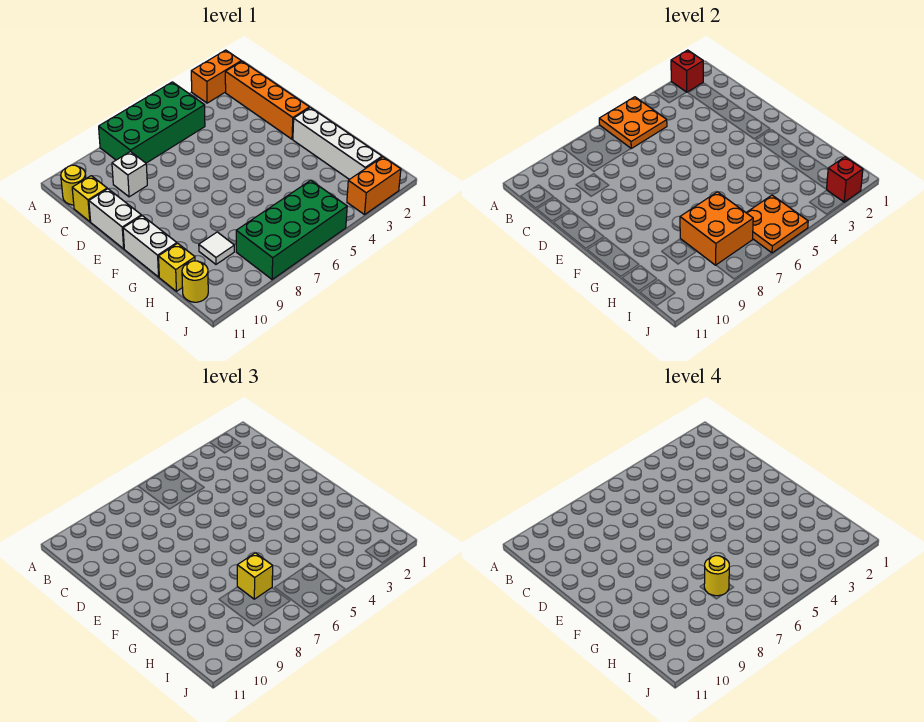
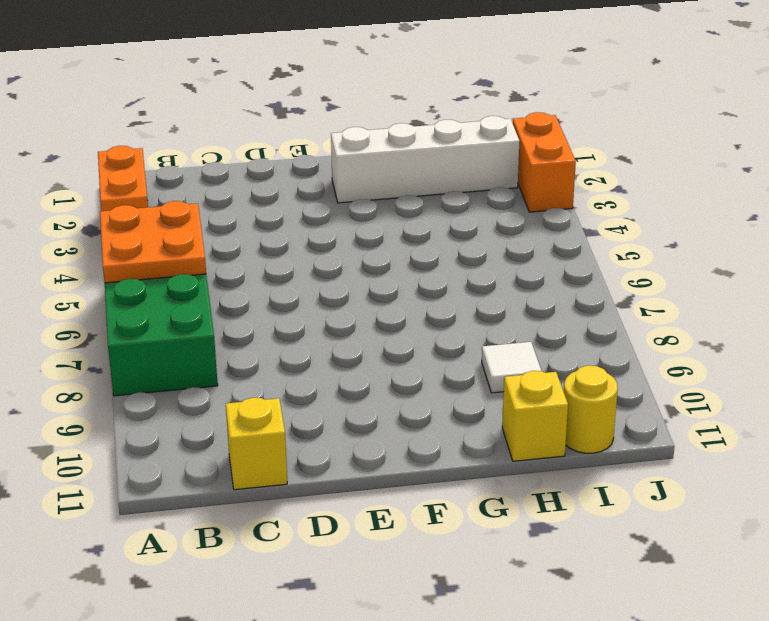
none -> orange 1x4 brick [225,61,310,139]
none -> yellow 1x1 round brick [61,165,86,205]
none -> white 1x1 brick [112,152,147,197]

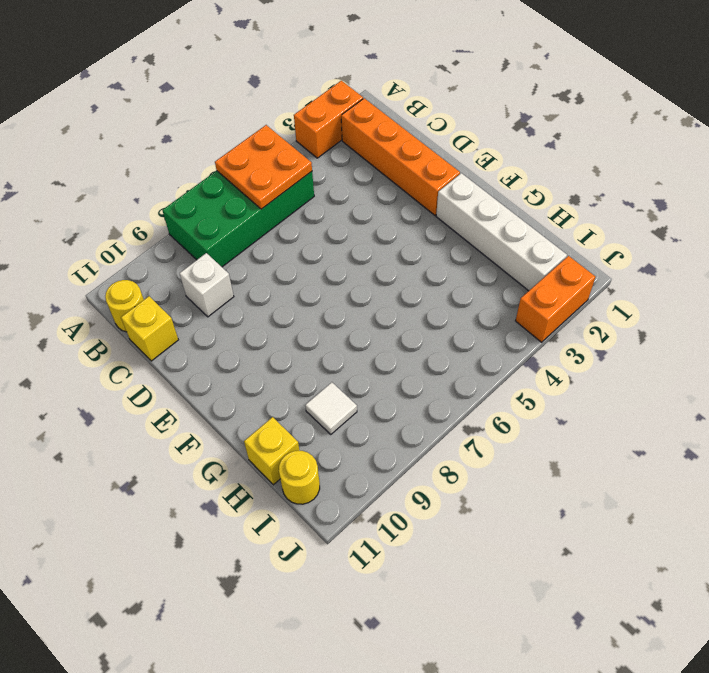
none -> white 1x2 brick [89,189,141,249]
none -> white 1x2 brick [123,216,177,277]
none -> green 2x4 brick [236,180,347,280]

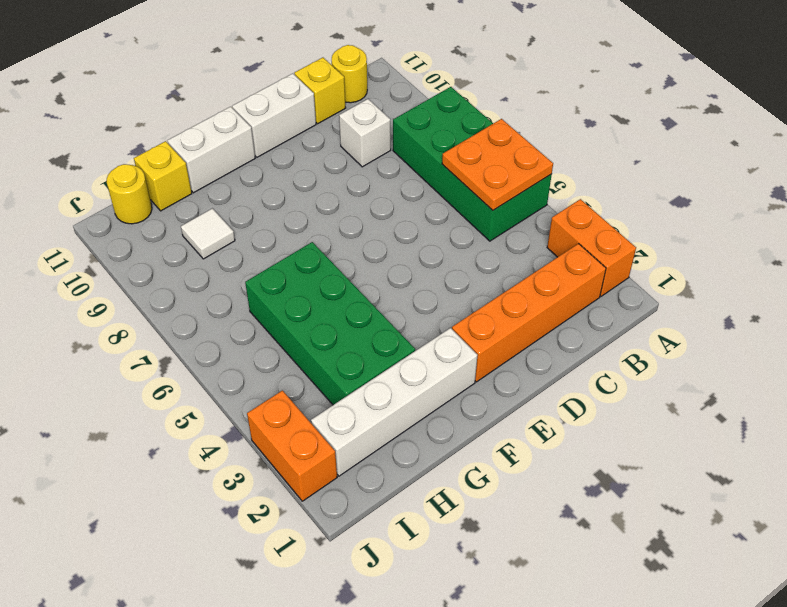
green 2x4 brick [245,242,415,405] -> green 2x4 brick moved to [236,180,347,280]
none -> red 1x1 brick [671,50,703,92]
none -> orange 2x2 brick [680,192,753,265]
none -> orange 2x2 plate [746,195,808,253]

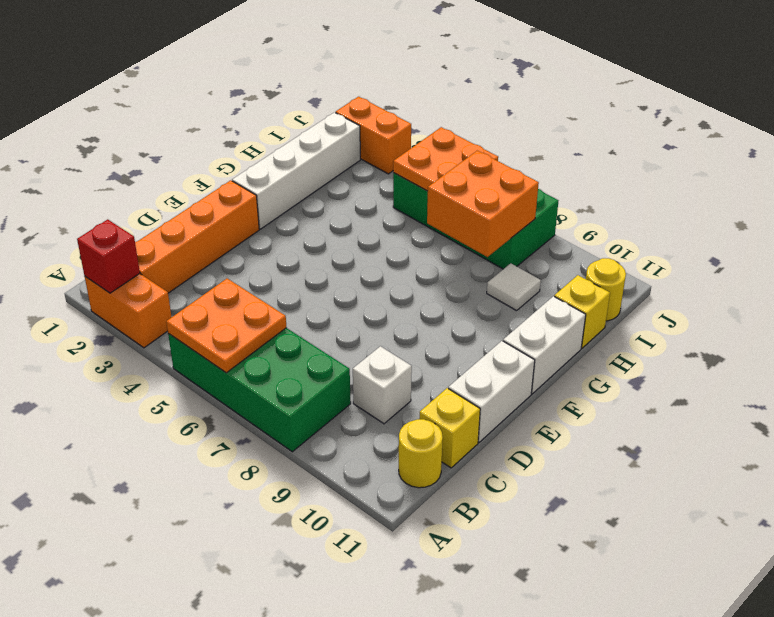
none -> red 1x1 brick [827,157,863,202]
none -> yellow 1x1 brick [237,553,273,599]
none -> yellow 1x1 round brick [704,556,729,596]

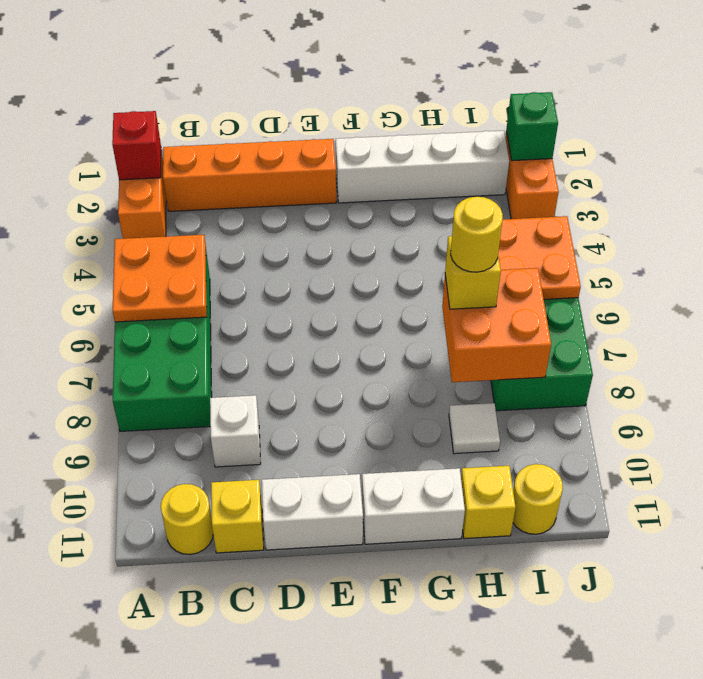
green 1x1 brick [506,92,558,161] -> red 1x1 brick [827,157,863,202]

